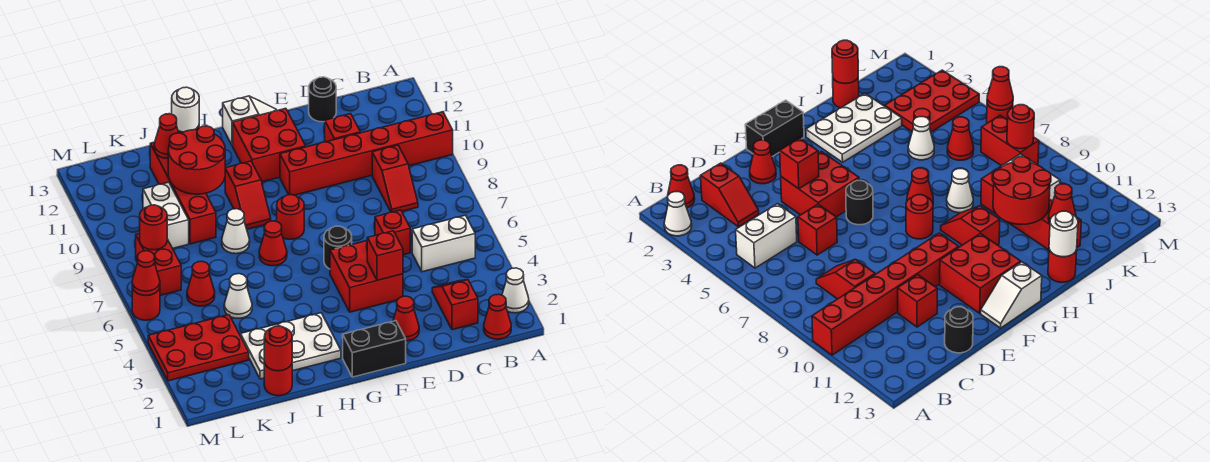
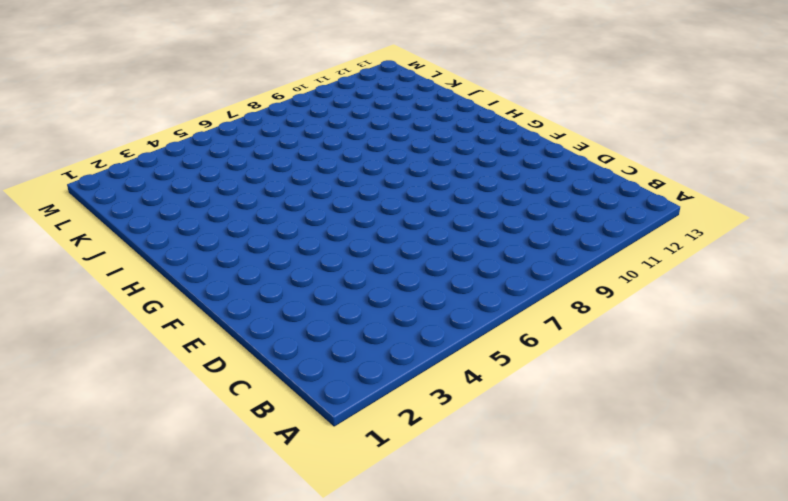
none -> white 1x1 cone [502,268,529,313]
none -> red 1x6 brick [280,112,453,195]
none -> red 1x1 cone [484,294,511,339]
none -> white 1x2 brick [412,215,475,272]

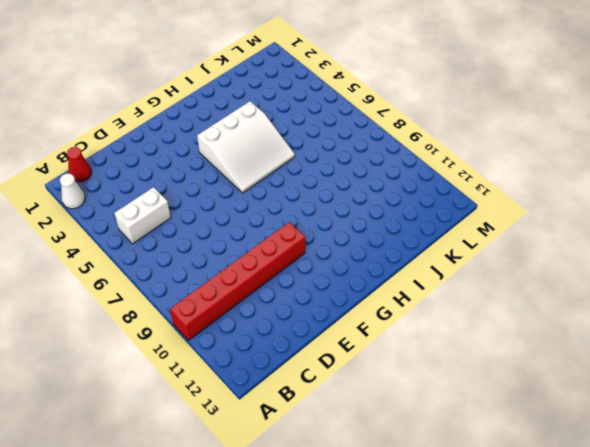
white 3x3 slope [197,101,295,193] -> none
none -> red 1x2 slope [432,280,478,330]
none -> red 1x2 slope [372,145,418,212]
none -> red 1x1 brick [375,210,410,255]
none -> red 1x1 brick [325,114,360,142]

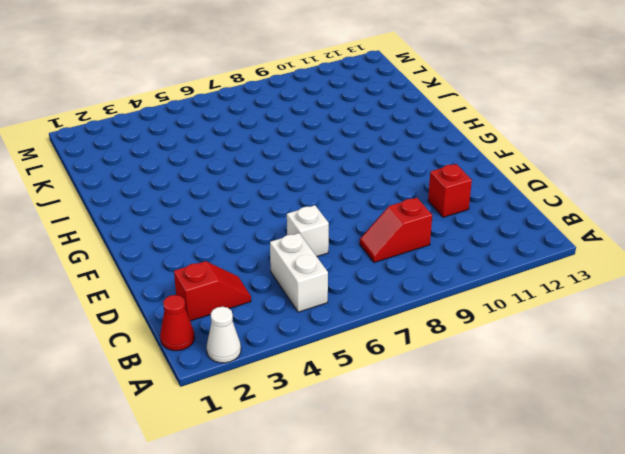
white 1x1 brick [287,205,329,256] -> red 1x1 brick [375,210,410,255]
none -> red 1x6 brick [280,112,453,195]
none -> black 1x1 round brick [309,77,336,122]
none -> red 1x1 cone [393,296,419,341]
none -> red 2x2 brick [330,241,403,312]

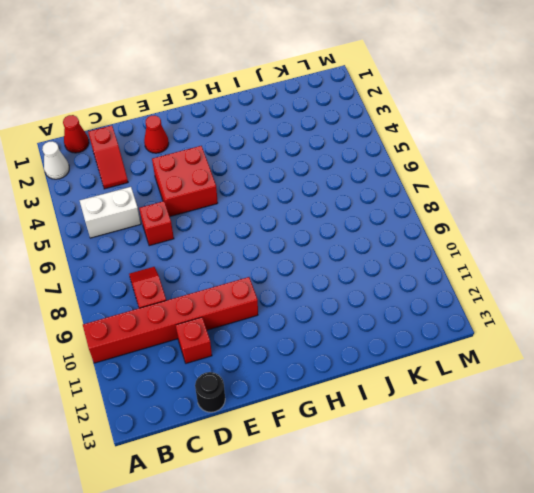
none -> black 1x2 brick [343,321,406,377]
none -> black 1x1 round brick [324,226,352,269]
none -> red 2x2 brick [233,108,306,182]
none -> white 1x2 slope [223,96,277,146]

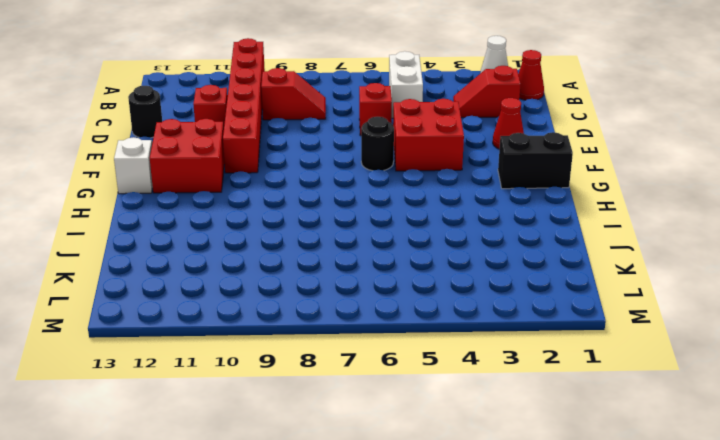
black 1x2 brick [498,132,573,189] -> black 1x2 brick turned to [343,321,406,377]
none -> red 1x1 round brick [277,195,304,239]
none -> white 2x3 plate [240,313,341,379]
none -> red 1x1 cone [259,221,287,266]
none -> red 1x2 slope [225,161,271,229]

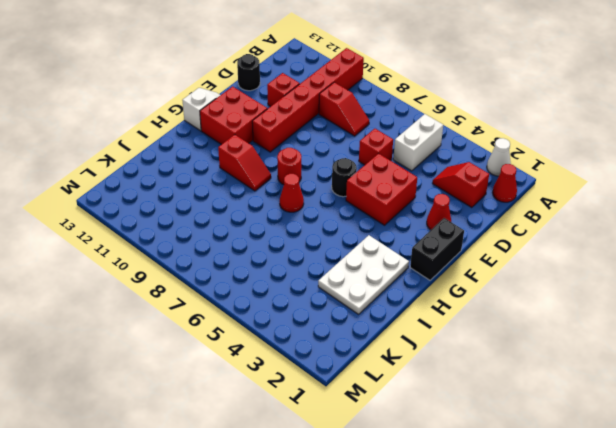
none -> white 1x1 cone [222,209,250,254]
none -> red 1x1 round brick [1048,250,1077,282]
none -> red 1x1 round brick [264,362,292,396]
none -> white 1x1 cone [224,274,252,318]

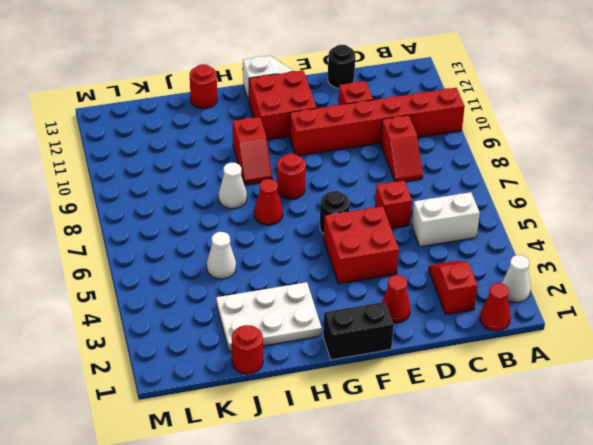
none -> red 1x4 brick [150,142,216,244]
none -> red 2x3 plate [148,315,249,381]
none -> red 1x1 cone [187,261,215,306]
none -> white 1x2 brick [143,182,189,249]

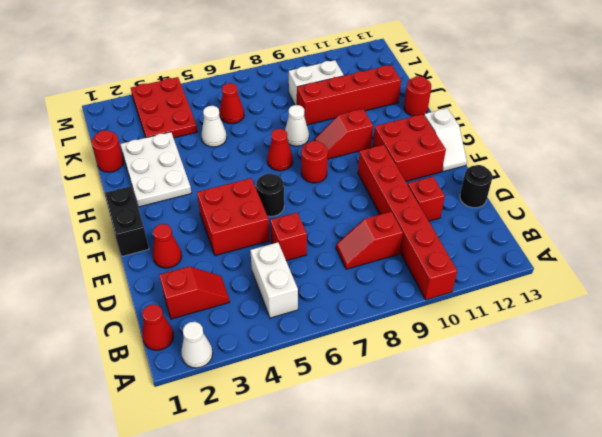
none -> red 1x2 brick [136,234,181,295]
none -> red 1x1 round brick [132,288,160,320]
none -> red 1x1 brick [367,231,403,280]
none -> red 2x2 round brick [168,126,225,194]

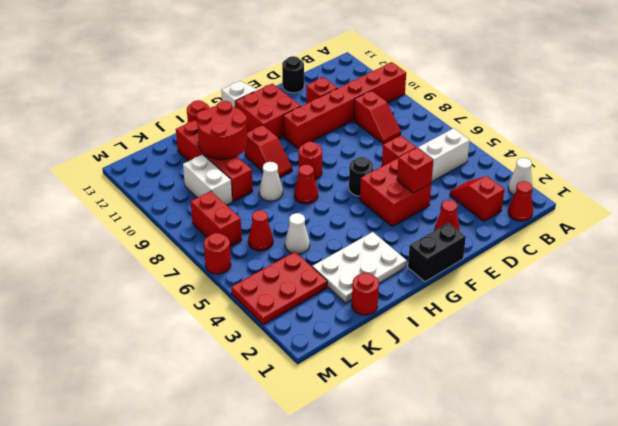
none -> white 1x1 round brick [172,87,199,132]
none -> red 1x1 round brick [264,326,292,371]
none -> red 1x1 cone [154,114,179,159]
none -> red 1x1 round brick [140,205,167,250]

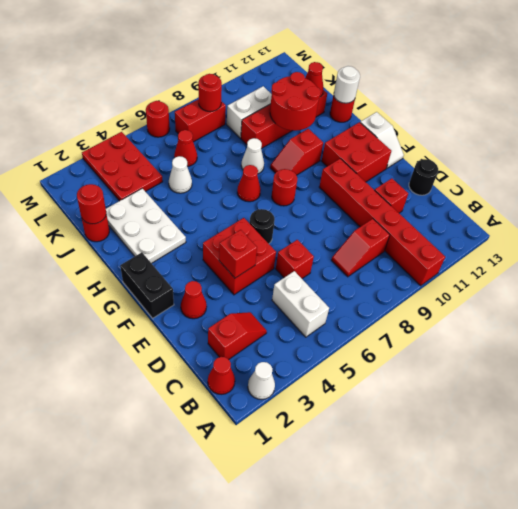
none -> red 1x1 cone [132,251,160,296]

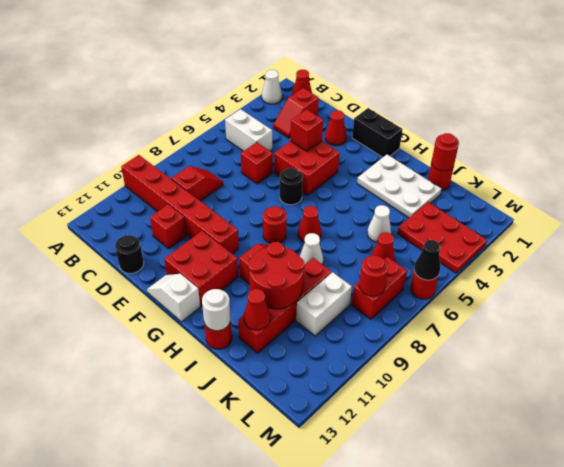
black 1x1 cone [414,240,440,280] -> red 1x1 cone [132,251,160,296]

